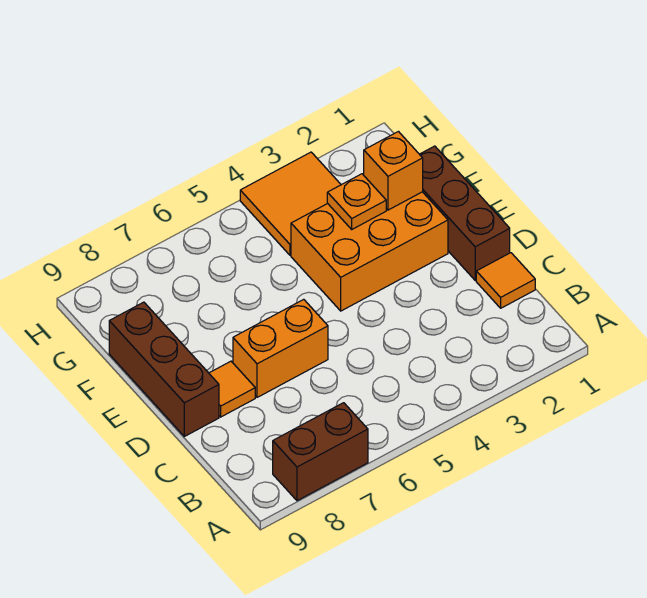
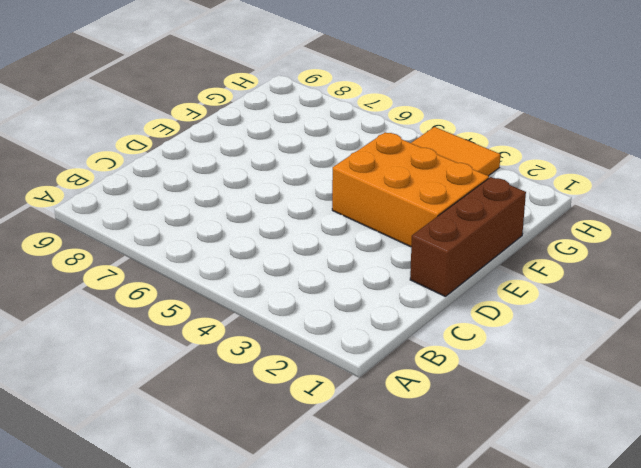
none -> brown 1x2 brick [273,403,368,501]
none -> orange 1x1 tile [476,253,535,308]

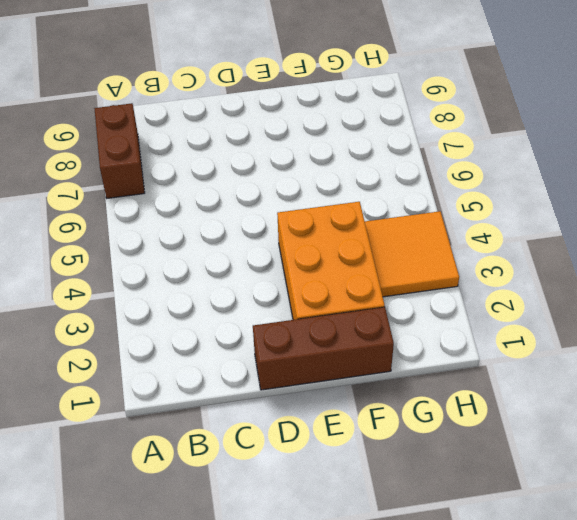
none -> orange 1x1 tile [476,253,535,308]
none -> orange 1x2 brick [233,299,328,397]

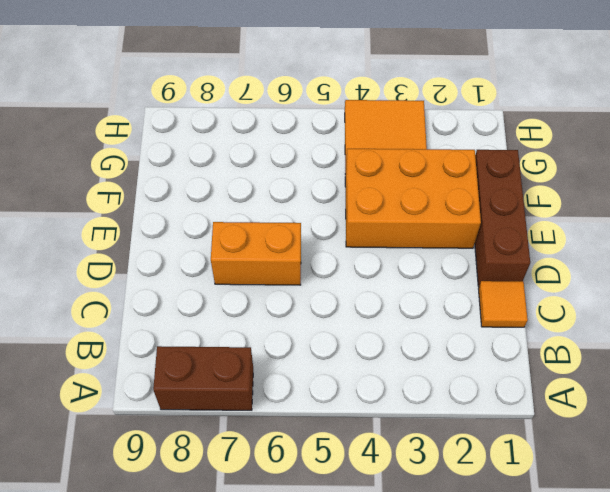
none -> orange 1x1 tile [209,361,255,417]
none -> brown 1x3 brick [109,302,219,436]

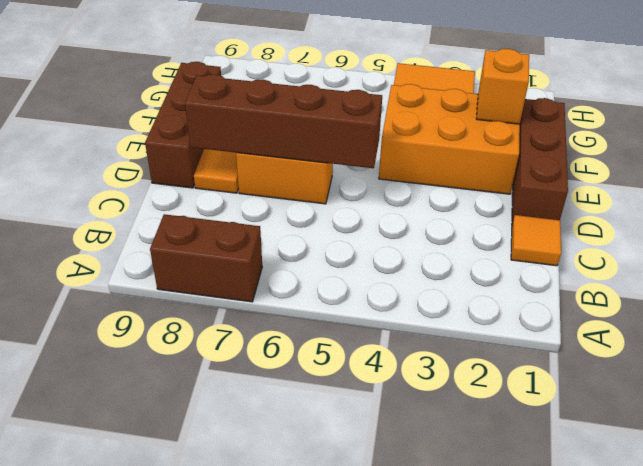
brown 1x4 brick [185,74,382,168] -> none
none -> orange 1x1 plate [327,174,386,229]

